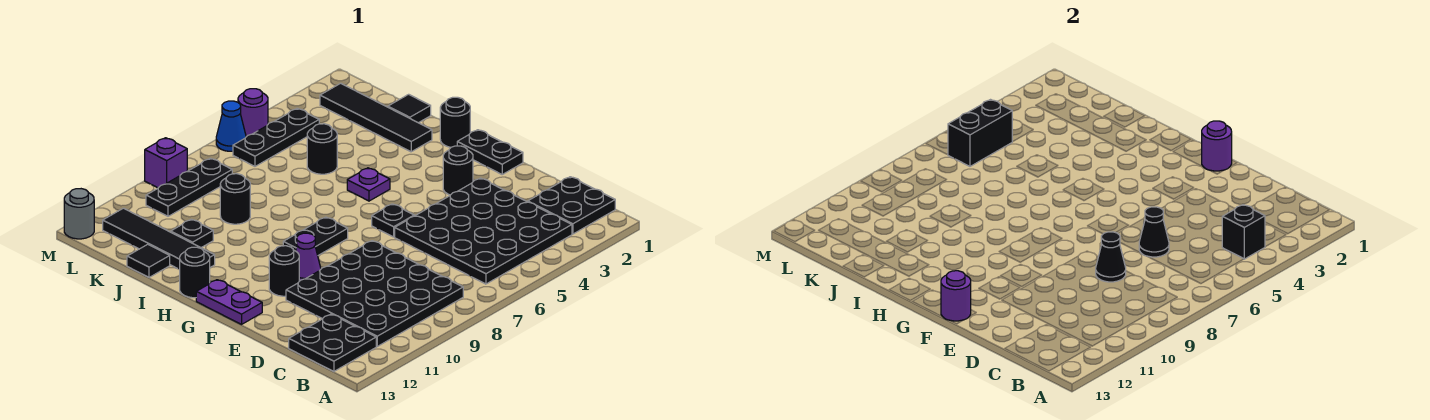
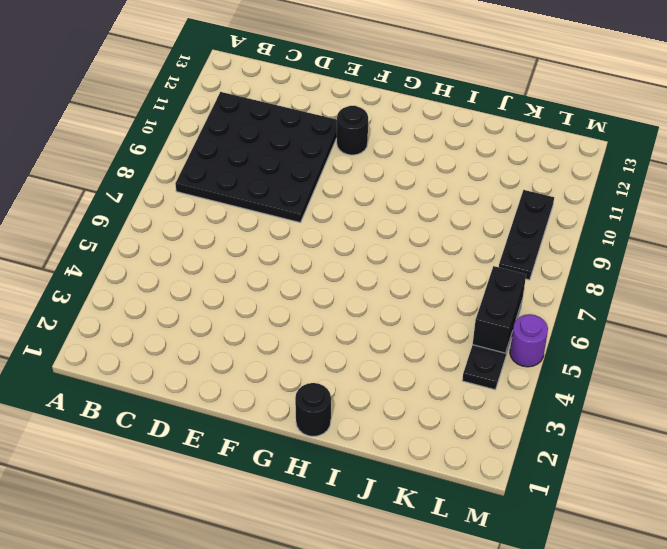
none -> black 2x2 plate [528,177,615,234]
none -> black 4x4 plate [395,178,572,284]
none -> black 2x2 plate [289,314,376,372]
none -> black 1x2 plate [457,130,523,174]

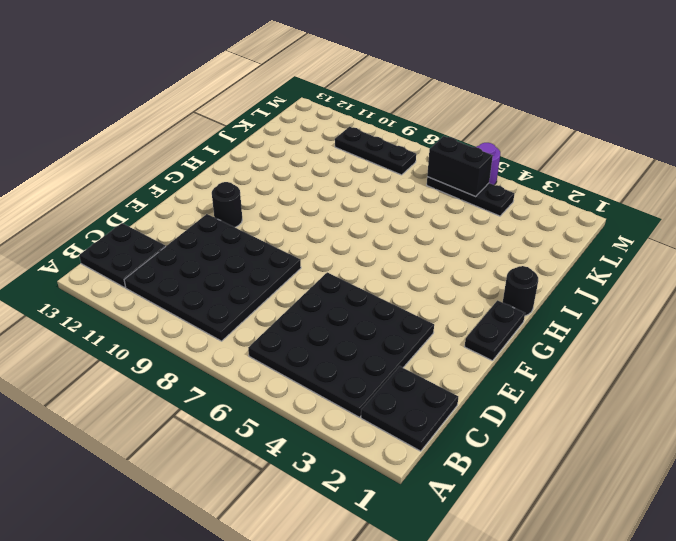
none -> black 1x1 round brick [443,146,473,195]
none -> black 1x1 plate [372,204,414,237]
none -> purple 1x1 cone [296,233,321,281]
none -> purple 1x2 plate [196,280,262,324]

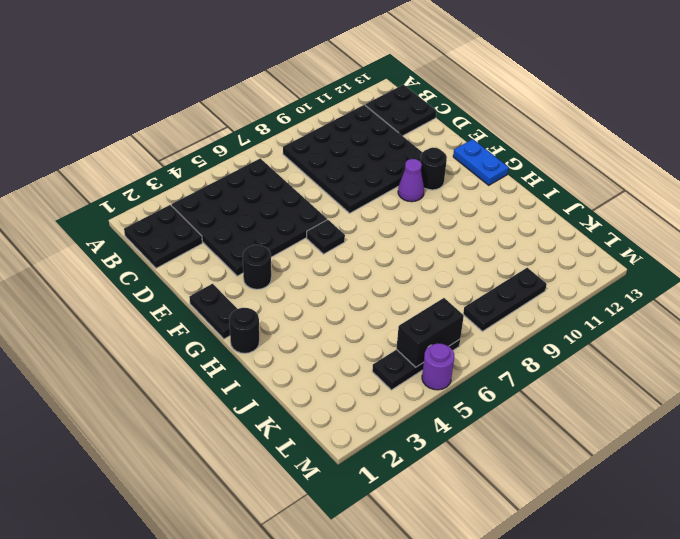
blue 1x2 plate [453,139,509,185] -> purple 1x2 plate [196,280,262,324]
none -> black 1x2 plate [283,217,348,255]
none -> purple 1x1 plate [347,168,390,201]
none -> black 1x1 round brick [180,247,210,298]
none -> black 1x4 tile [320,83,432,152]

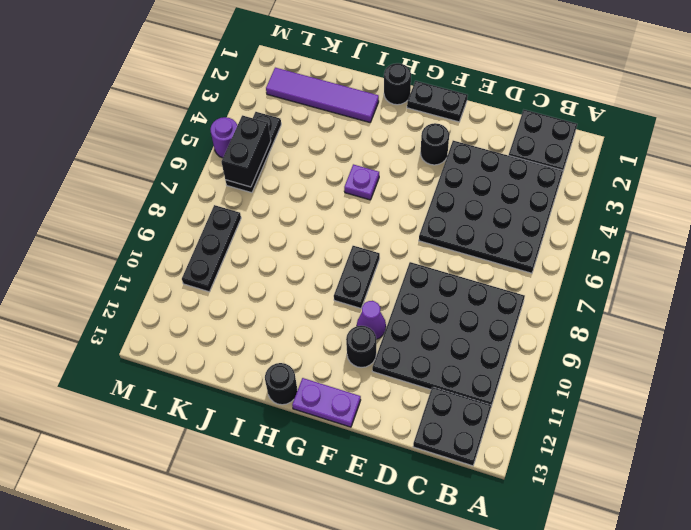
purple 1x4 tile [266,68,379,122] -> black 1x4 tile [320,83,432,152]
none -> black 1x1 plate [372,204,414,237]
none -> black 1x4 tile [103,208,215,270]
none -> black 1x1 tile [388,94,431,123]
none -> black 1x1 round brick [307,124,337,174]

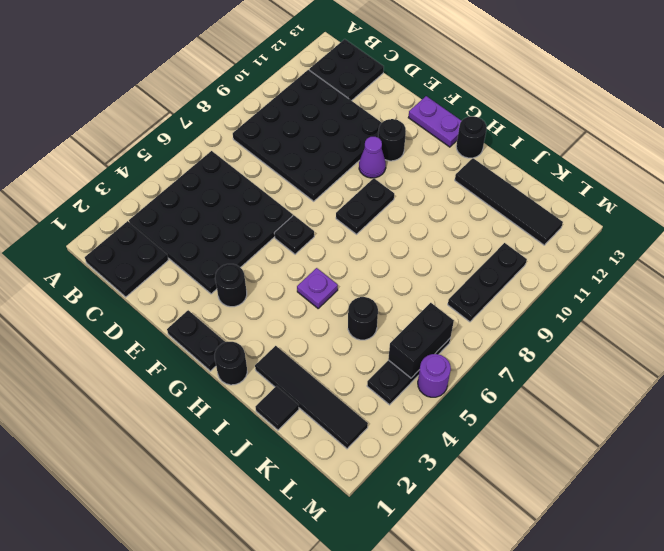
none -> black 1x1 round brick [220,174,250,224]
none -> black 1x1 plate [171,219,213,248]
none -> black 1x1 tile [127,244,170,277]
none -> blue 1x1 cone [216,101,246,151]

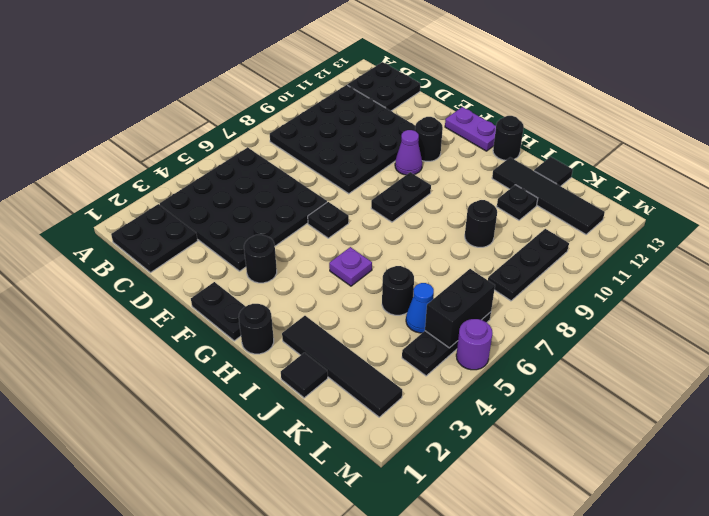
blue 1x1 cone [406,283,434,333] -> blue 1x1 cone moved to [216,101,246,151]
none -> purple 1x1 brick [145,138,187,188]
none -> grey 1x1 round brick [64,189,94,239]
none -> black 1x1 brick [1222,205,1265,259]
none -> black 1x1 cone [1139,207,1169,257]

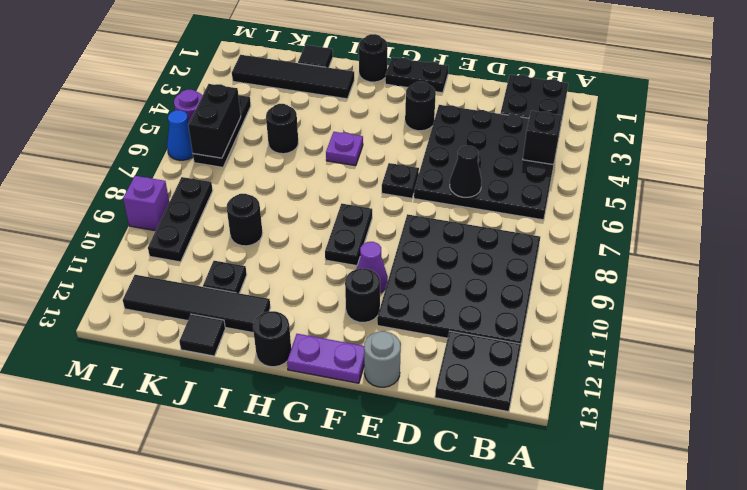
grey 1x1 round brick [364,331,401,387] -> grey 1x1 round brick moved to [64,189,94,239]
none -> black 1x1 cone [1096,232,1126,282]
none -> purple 1x1 round brick [1202,121,1232,171]
none -> purple 1x1 round brick [941,271,971,321]

